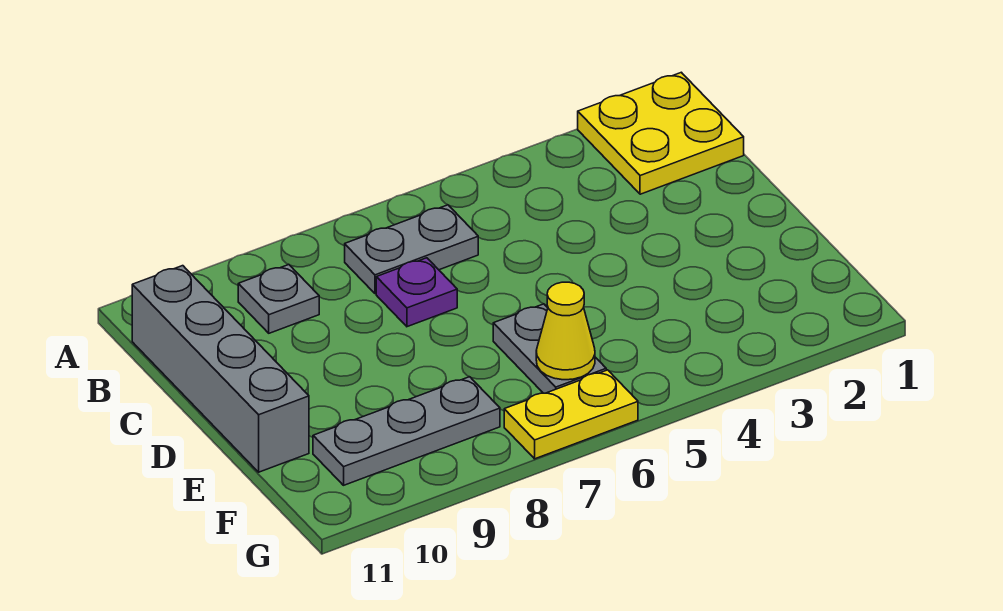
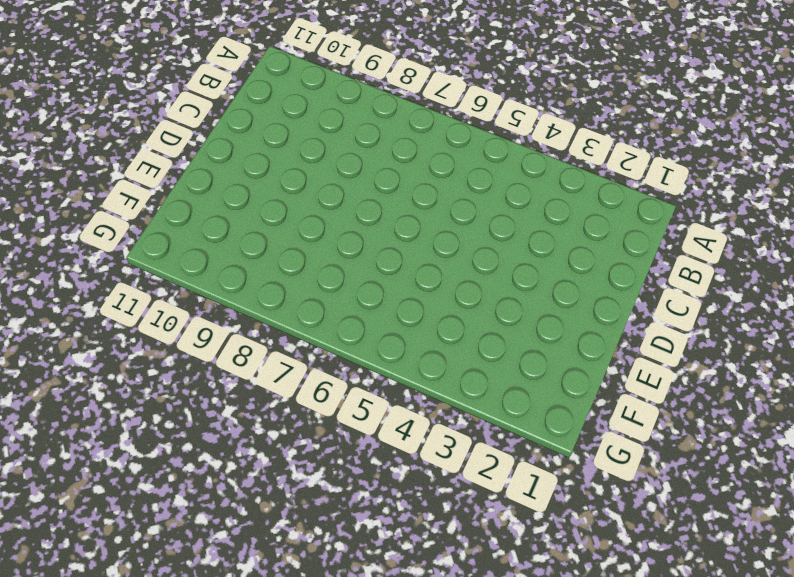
none -> yellow 2x2 plate [578,72,744,194]
none -> grey 1x2 plate [345,205,478,294]

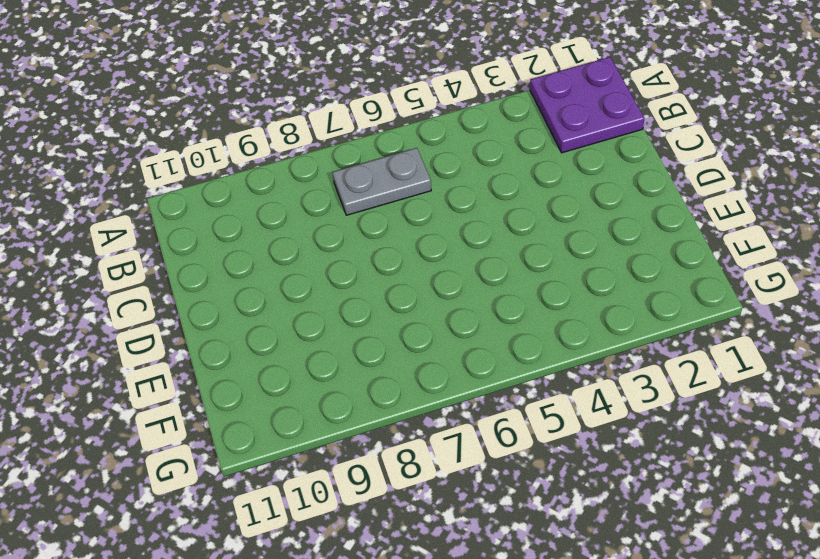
purple 2x2 plate [530,57,644,153] -> yellow 2x2 plate [578,72,744,194]
none -> grey 1x1 plate [238,264,319,333]
none -> grey 1x4 brick [132,266,309,472]

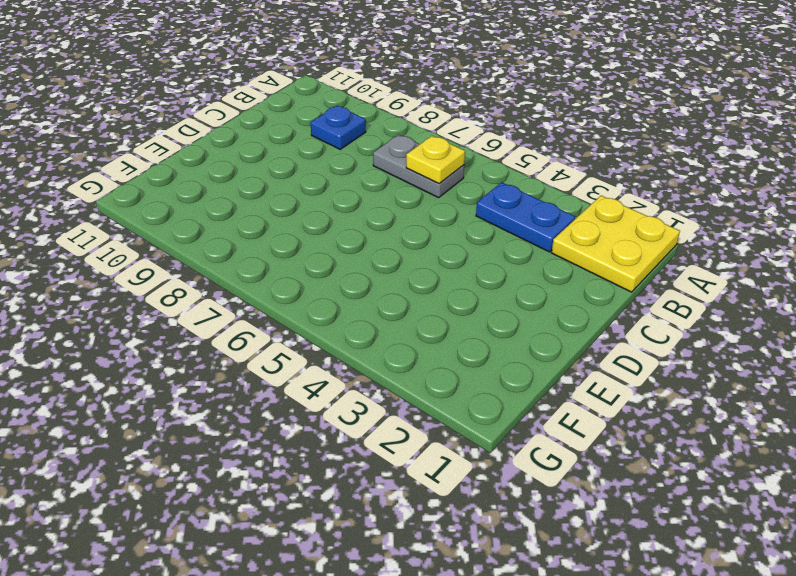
blue 1x2 plate [476,182,575,252] -> none
yellow 1x1 plate [406,136,465,184] -> none
blue 1x1 plate [310,106,366,149] -> grey 1x1 plate [238,264,319,333]
none -> grey 1x4 brick [132,266,309,472]
none -> purple 1x1 plate [376,258,457,327]

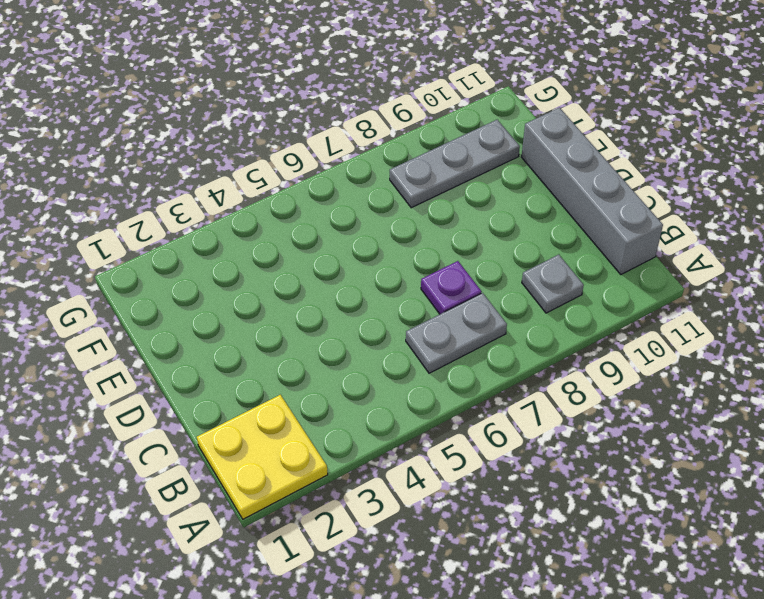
none -> grey 1x2 plate [493,304,606,393]
none -> yellow 1x2 plate [504,370,638,459]

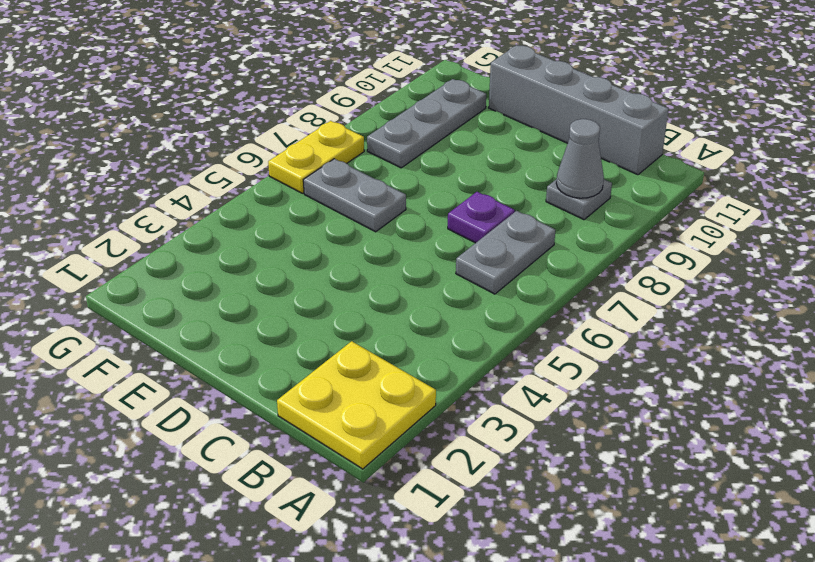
grey 1x1 cone [556,119,604,198] -> none
none -> yellow 1x1 cone [536,282,595,380]

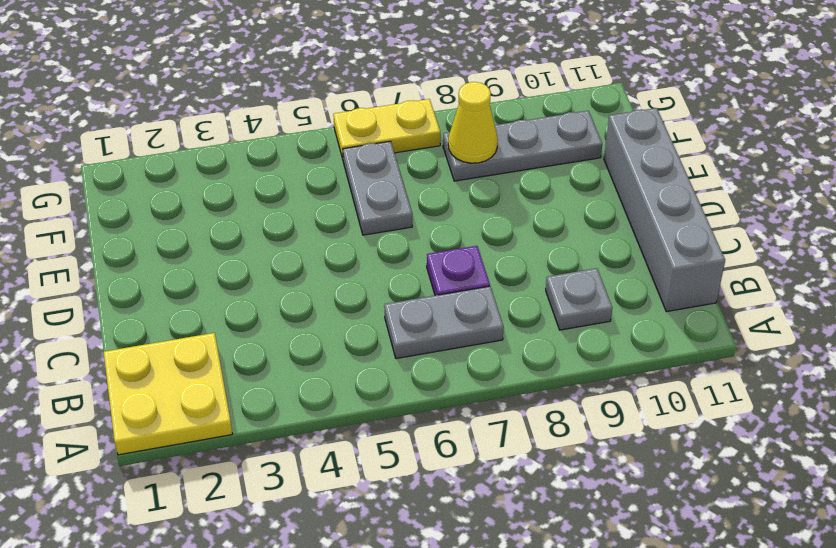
yellow 1x1 cone [448,82,498,163] -> yellow 1x1 cone moved to [536,282,595,380]

